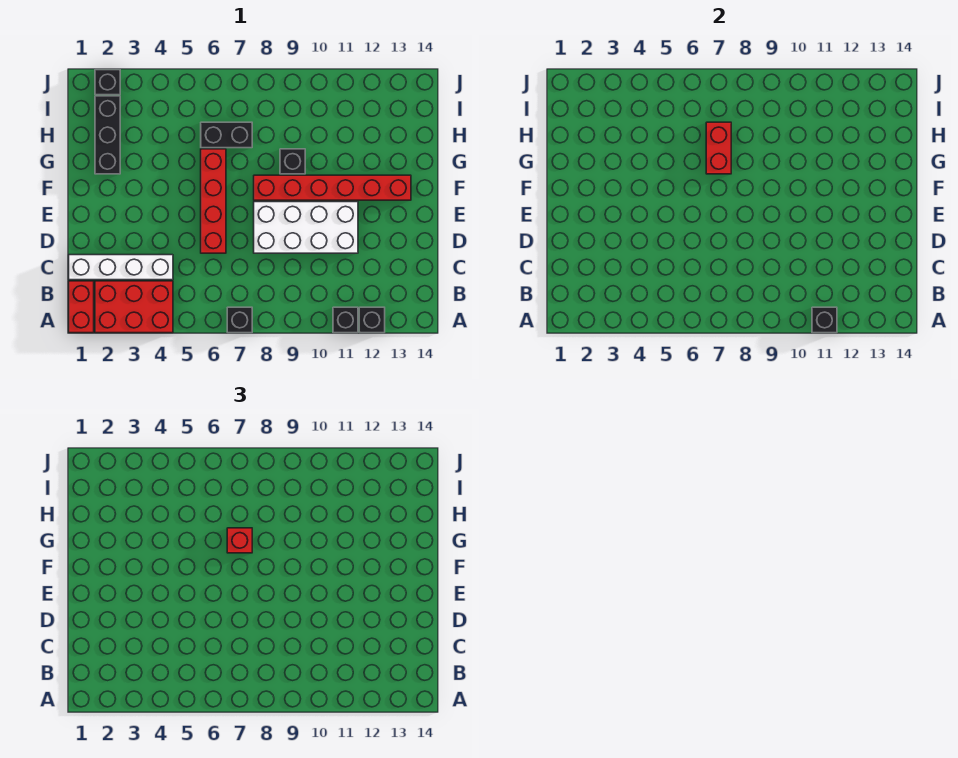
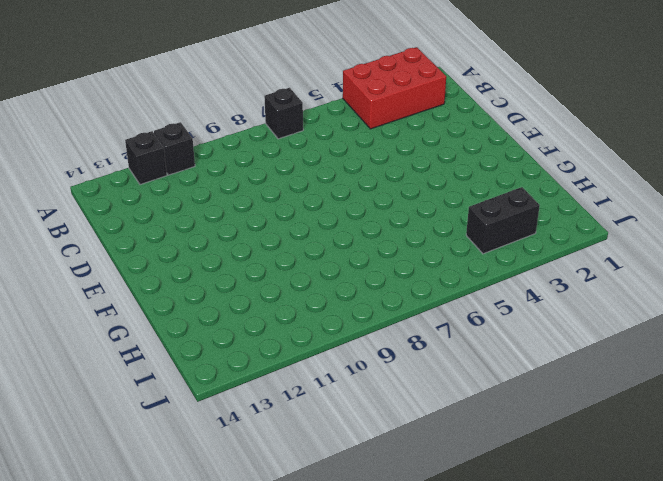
black 1x2 brick [466,187,540,254] -> black 1x2 brick moved to [201,122,252,148]
none -> red 1x2 brick [69,281,94,333]
none -> white 1x4 brick [69,255,173,280]
none -> red 1x4 brick [201,149,226,253]

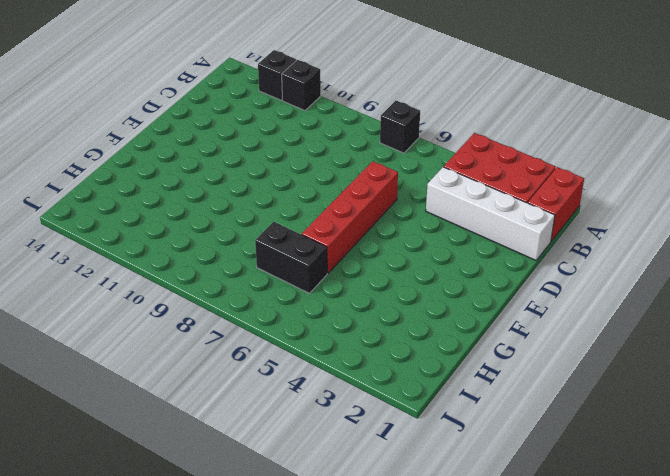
none -> white 2x4 brick [254,202,358,253]
none -> red 1x6 brick [254,175,411,200]
none -> black 1x3 brick [95,96,120,174]

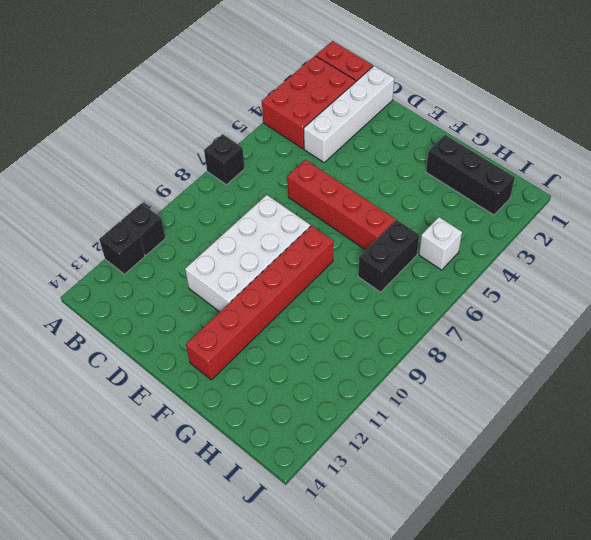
white 1x1 brick [419,217,462,270] -> none
none -> black 1x1 brick [280,149,305,174]
none -> black 1x1 brick [95,70,120,95]
none -> black 1x1 brick [812,307,837,333]

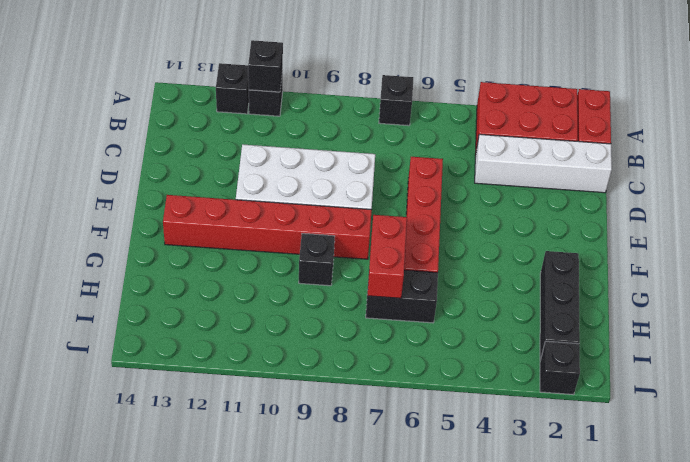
none -> red 1x1 brick [227,528,252,553]

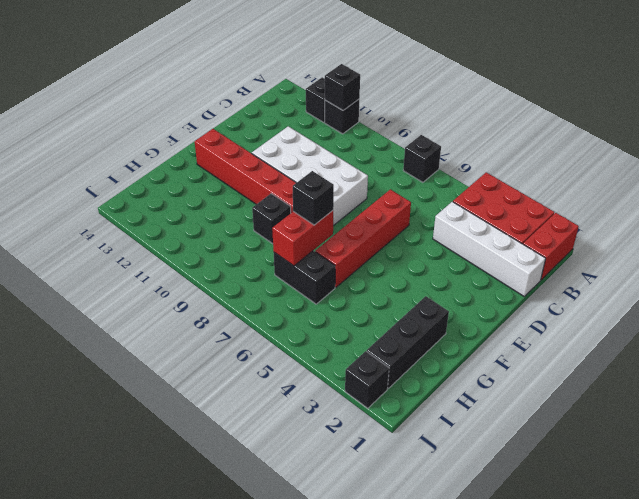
black 1x1 brick [293,171,334,225] -> red 1x1 brick [227,528,252,553]

